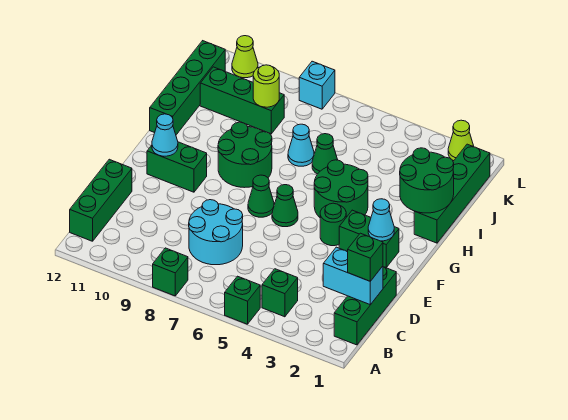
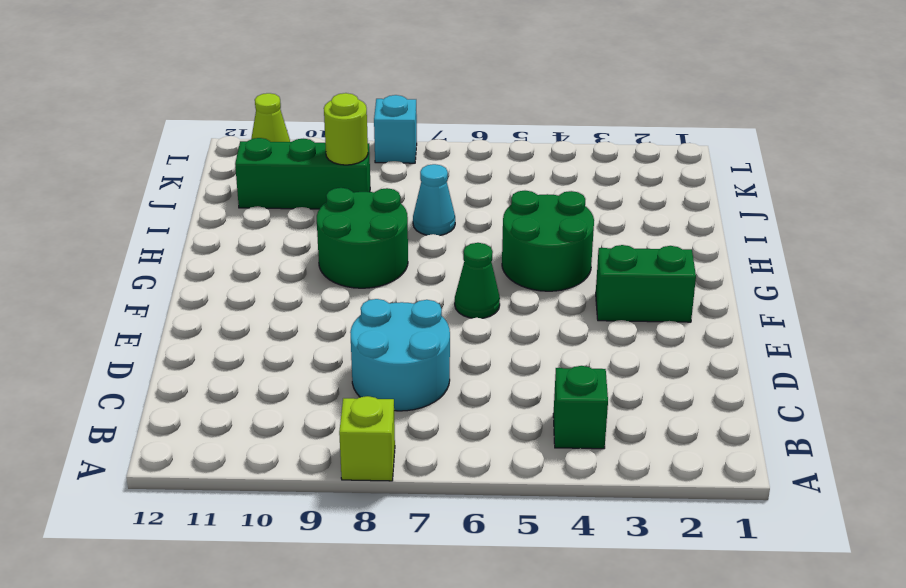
lime 1x1 brick [339,396,395,481] -> green 1x1 brick [153,248,188,296]
none -> green 1x1 brick [225,276,260,324]
none -> green 1x3 brick [334,267,396,345]
none -> green 1x3 brick [70,159,132,241]

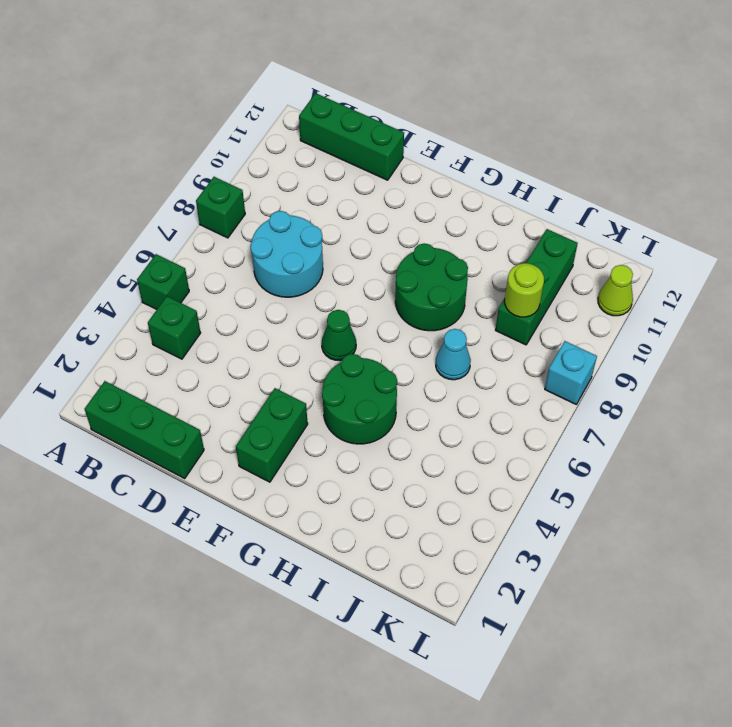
none -> green 1x1 round brick [320,203,346,246]
none -> green 1x1 cone [248,175,274,217]
none -> green 1x2 brick [147,142,207,192]

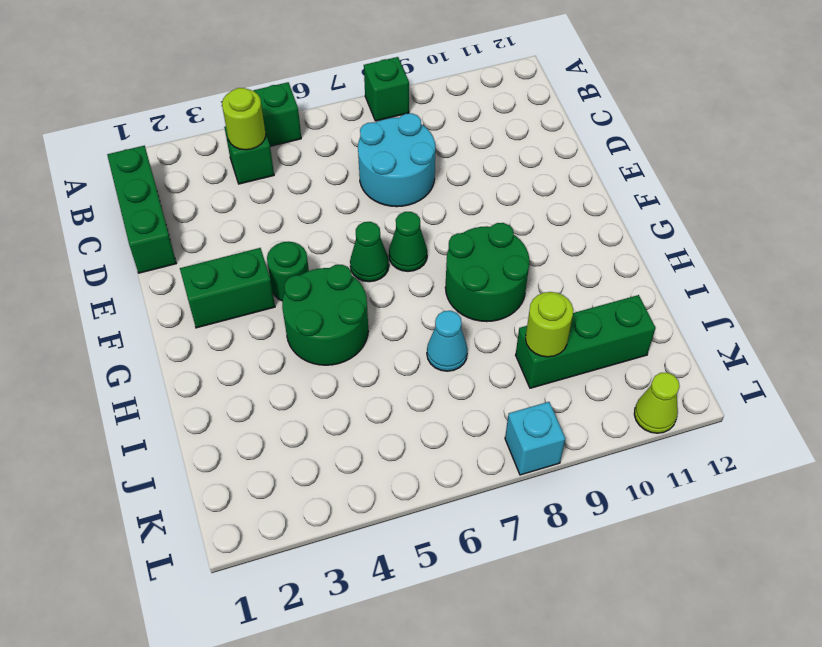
lime 1x1 round brick [222,88,266,150] -> none
none -> green 1x3 brick [70,159,132,241]
none -> green 1x2 brick [147,142,207,192]
none -> green 1x4 brick [414,144,490,243]

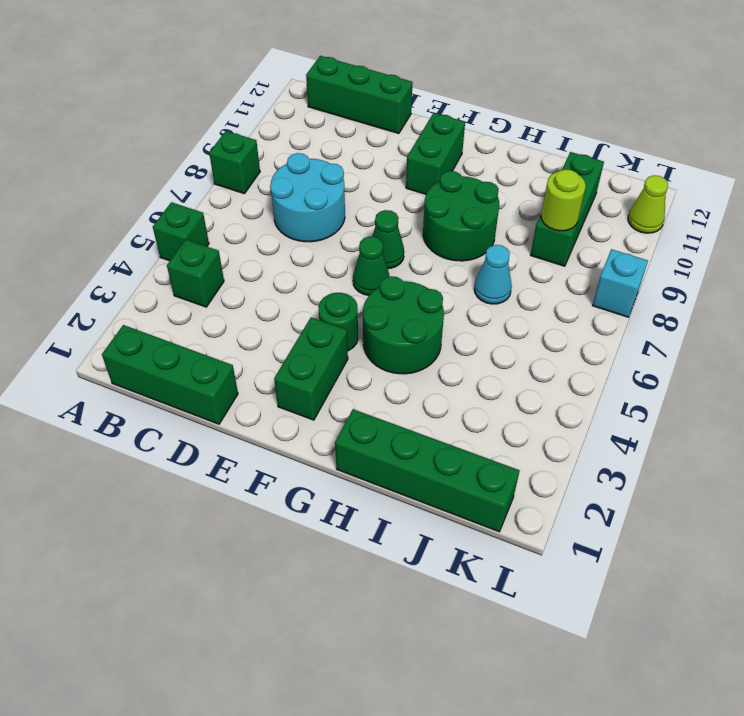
none -> green 1x4 brick [150,41,225,135]
none -> green 1x1 cone [312,134,338,174]
none -> lime 1x1 cone [448,120,474,161]

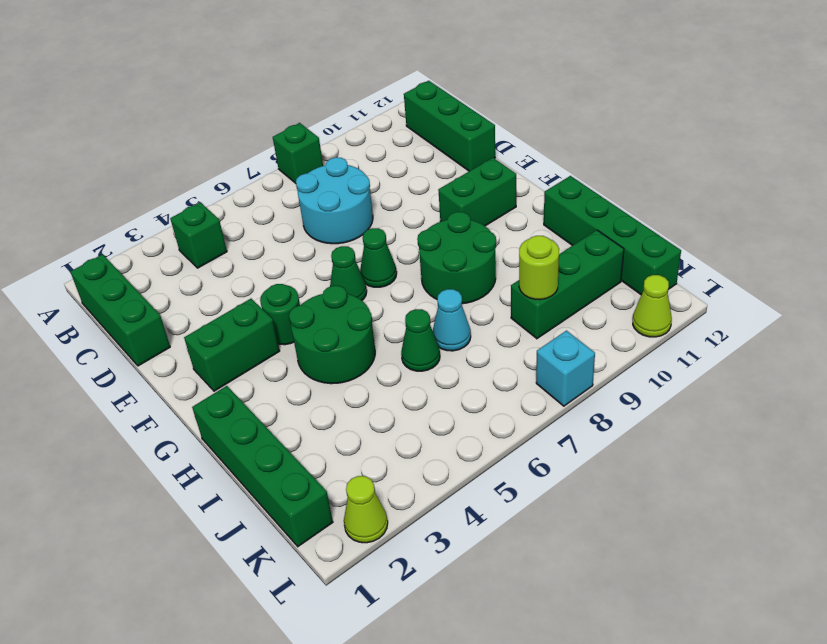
none -> green 1x1 brick [225,276,260,324]
none -> cyan 1x2 brick [323,247,383,305]
none -> cyan 1x1 cone [368,199,394,241]

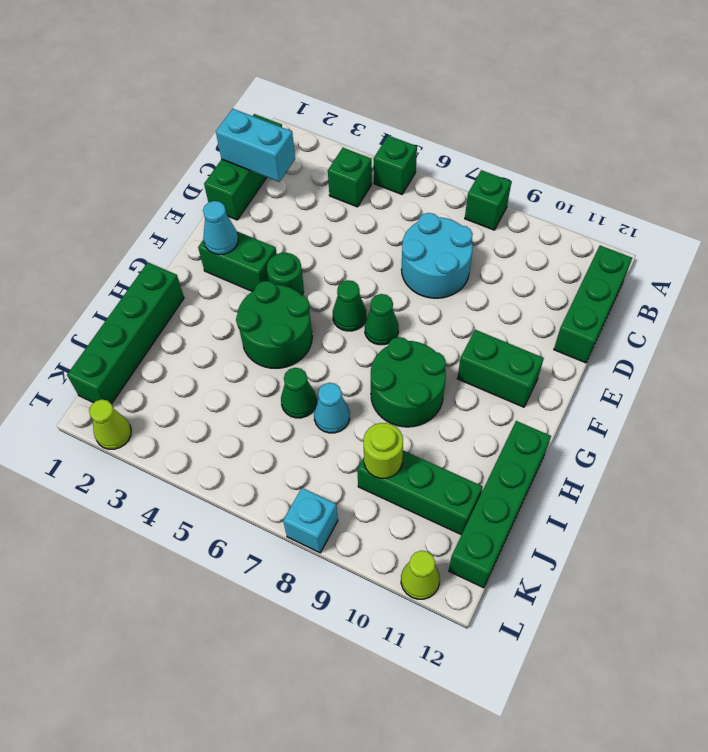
none -> cyan 1x1 cone [152,114,178,156]
none -> green 2x2 round brick [400,148,454,213]
none -> green 1x1 brick [348,233,383,281]

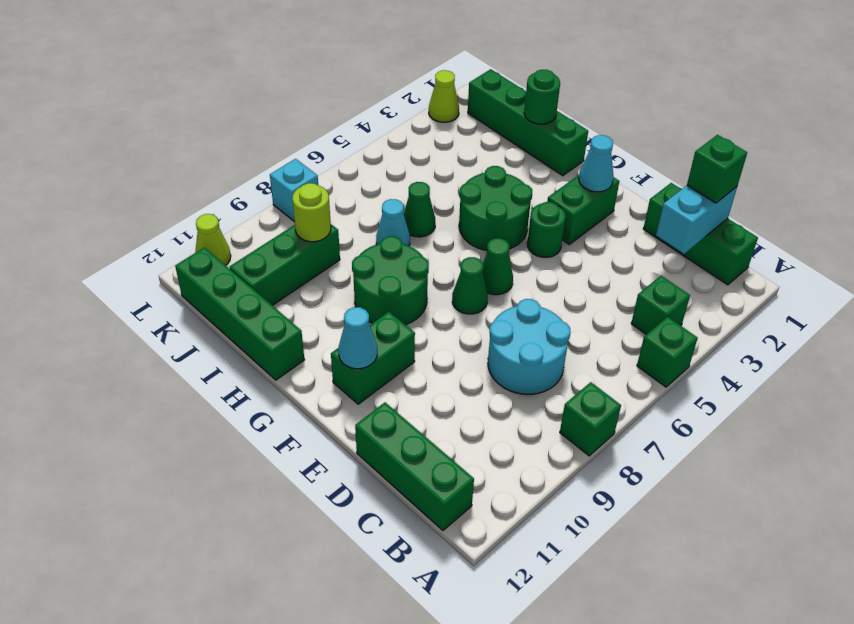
green 1x1 round brick [524,70,560,124] -> green 2x2 round brick [400,148,454,213]

